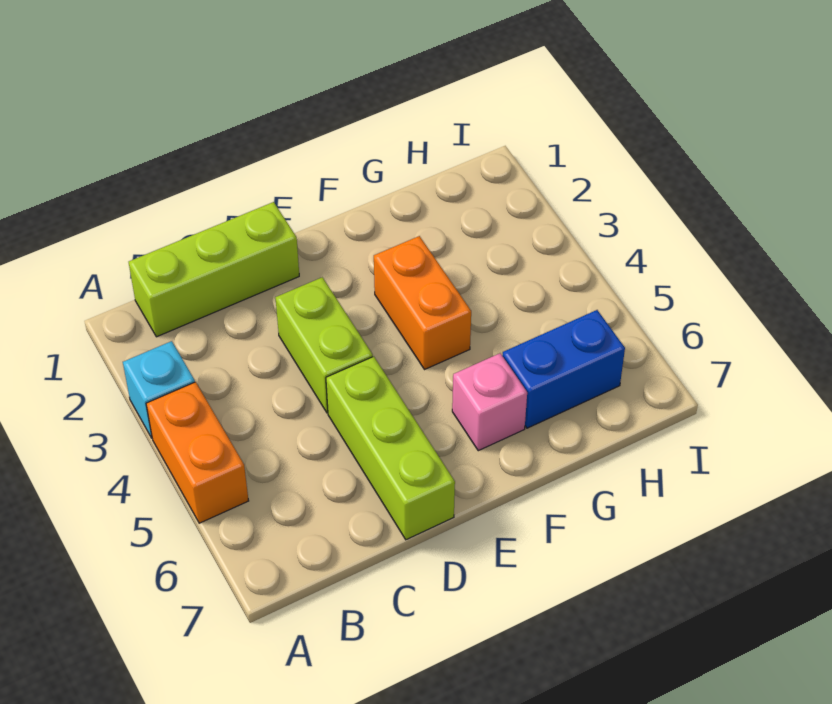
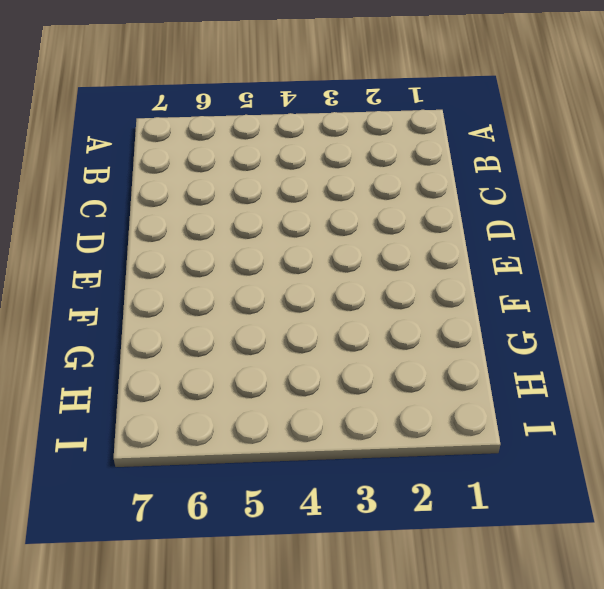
none -> cyan 1x1 brick [123,341,195,438]
none -> orange 1x2 brick [146,382,249,523]

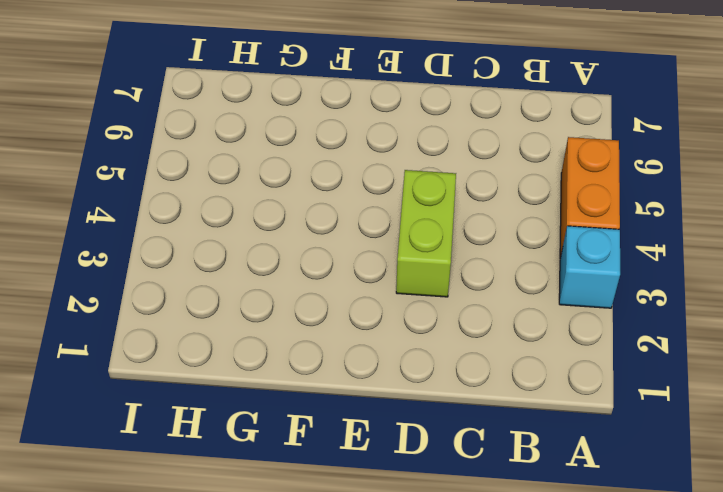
none -> lime 1x3 brick [129,202,299,337]
none -> lime 1x3 brick [326,356,455,540]

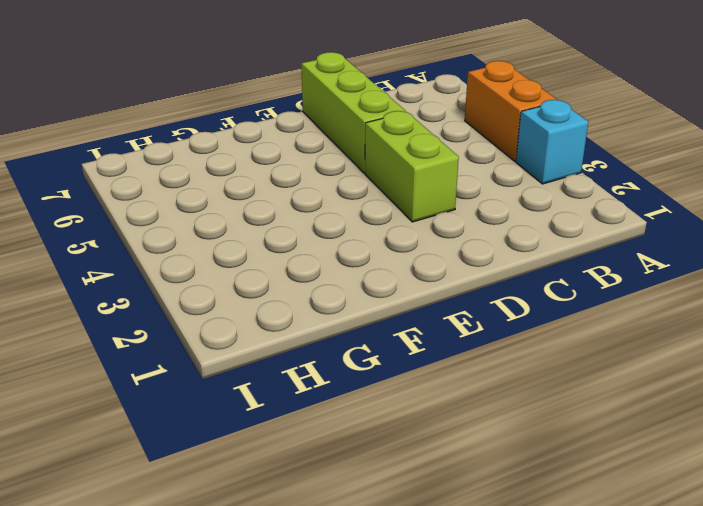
none -> lime 1x3 brick [129,202,299,337]
none -> orange 1x2 brick [374,236,471,370]

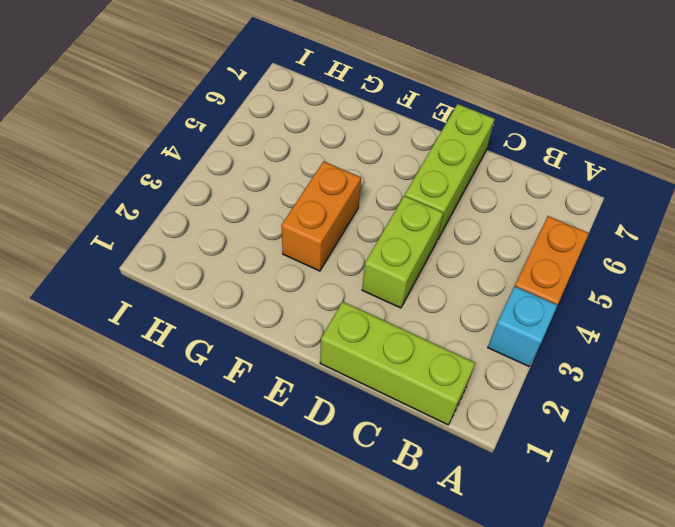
none -> pink 1x1 brick [452,353,527,451]
none -> blue 1x2 brick [502,310,625,428]

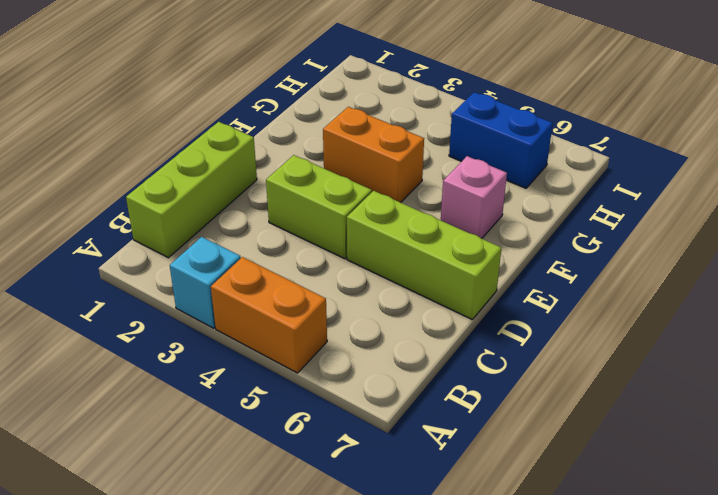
blue 1x2 brick [449,92,553,188] -> blue 1x2 brick turned to [502,310,625,428]

